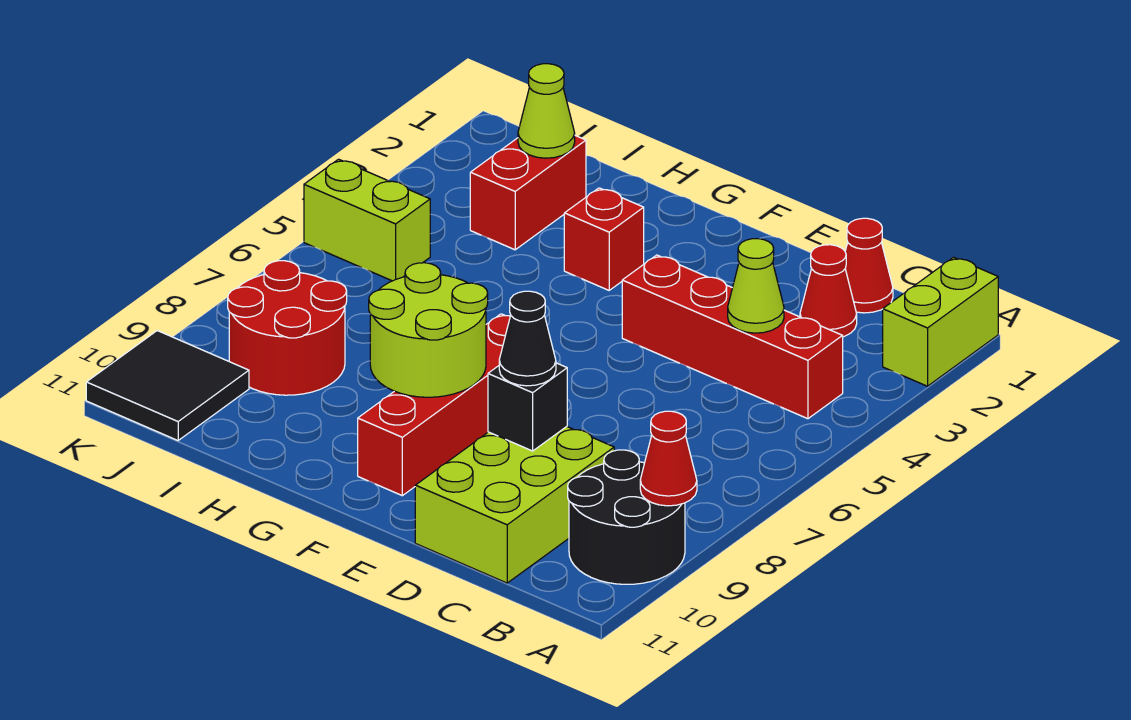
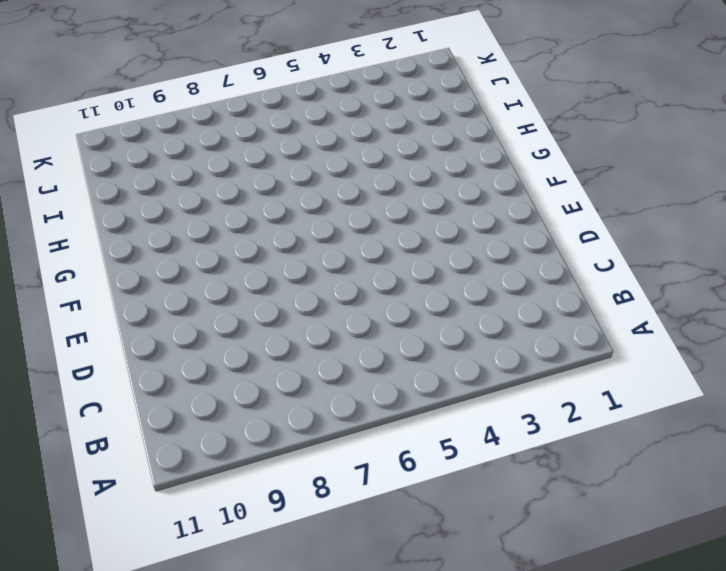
none -> lime 1x2 brick [883,257,998,386]
none -> black 2x2 round brick [568,450,685,584]
none -> red 1x4 brick [622,255,843,419]

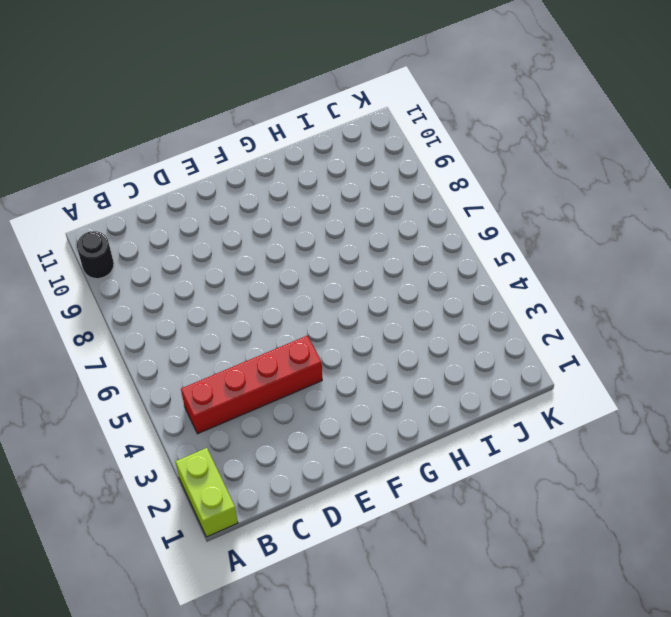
black 1x1 round brick [77,231,114,279] -> black 2x2 round brick [568,450,685,584]
none -> red 1x1 cone [845,218,893,313]
none -> red 1x1 cone [800,245,857,337]
none -> lime 2x3 brick [415,427,614,583]

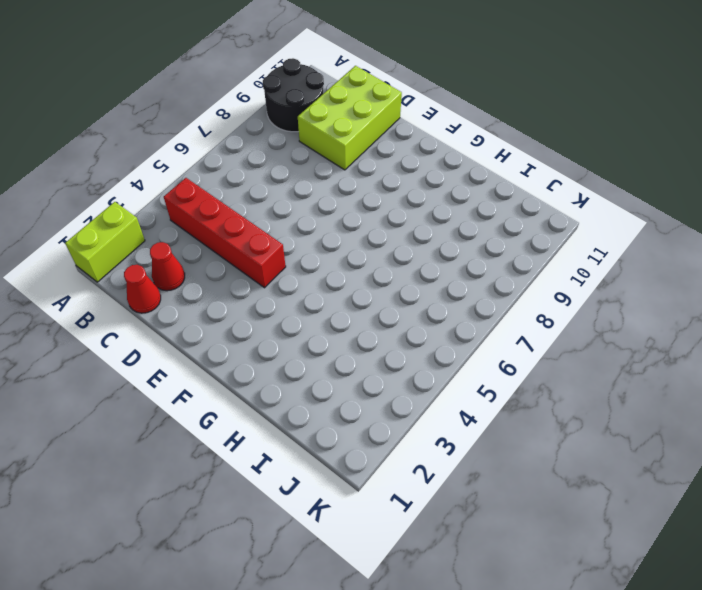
none -> red 1x4 brick [358,314,510,496]
none -> red 1x1 brick [564,188,644,290]
none -> red 1x2 brick [470,136,586,250]

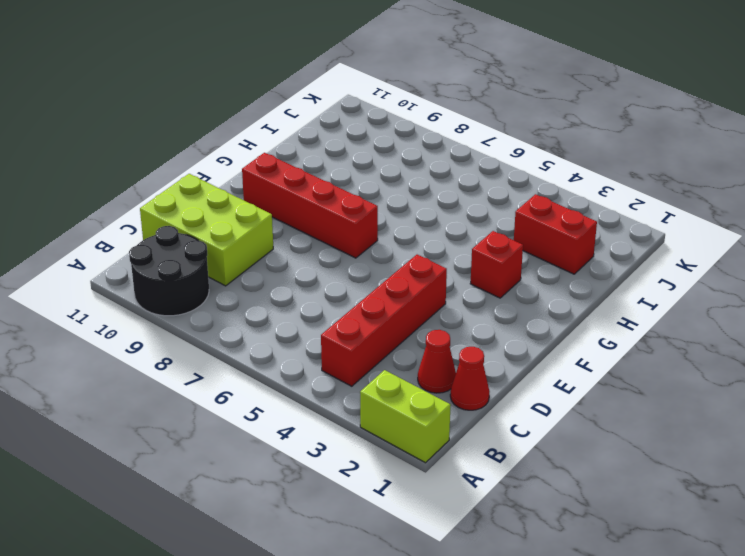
none -> red 2x2 round brick [228,261,347,395]
none -> lime 1x2 brick [304,159,430,281]
none -> black 2x2 tile [86,331,249,440]

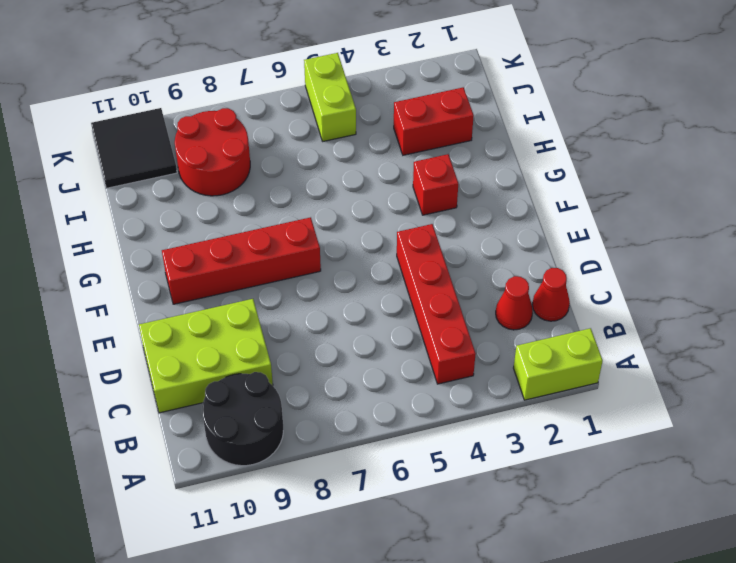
none -> red 1x1 cone [640,411,697,506]
none -> lime 1x1 cone [728,239,784,333]
none -> black 1x1 brick [488,363,567,451]

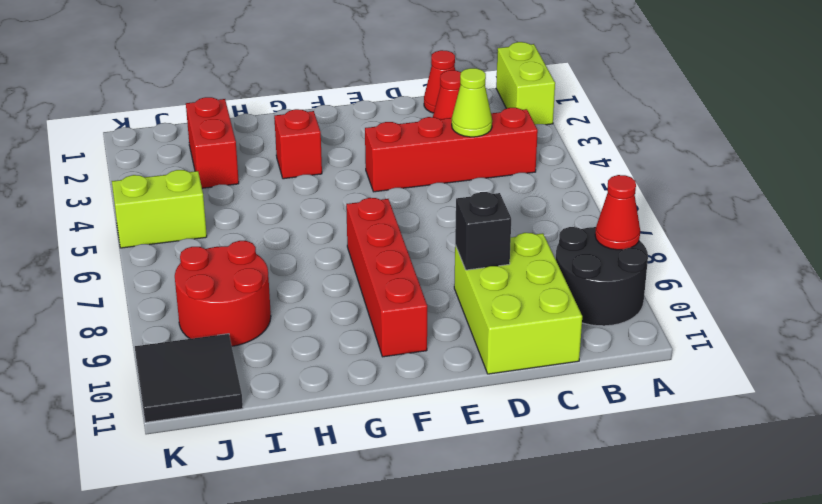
none -> lime 2x2 round brick [369,263,488,397]
none -> lime 1x1 cone [518,64,575,158]
none -> black 1x1 cone [499,291,556,386]

